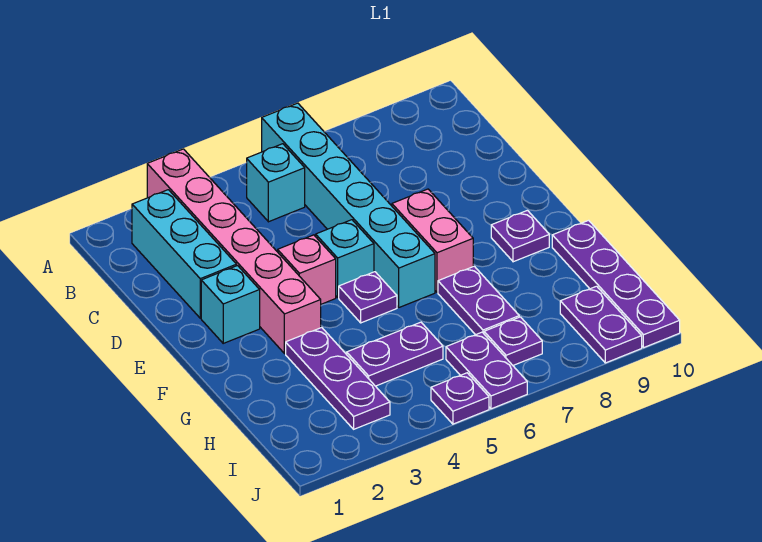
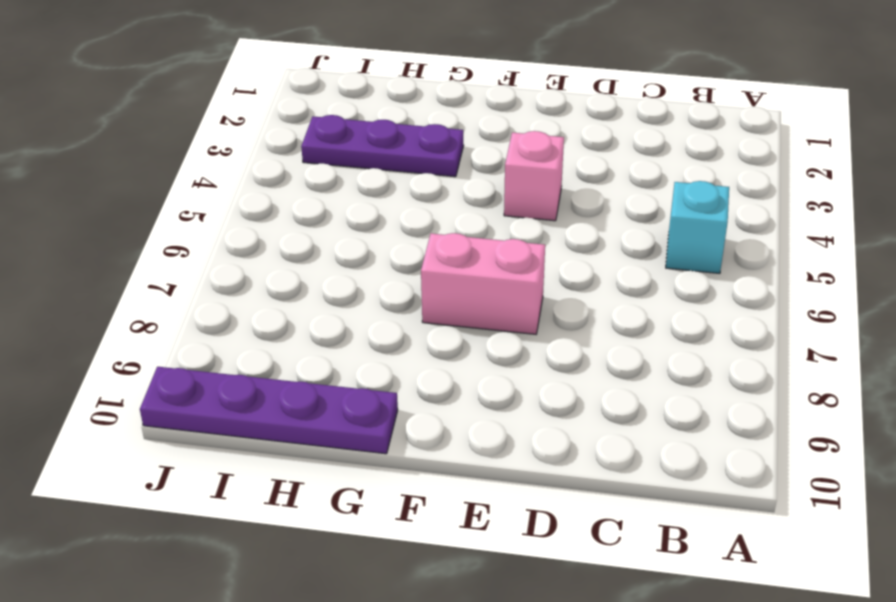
none -> pink 1x6 brick [147,149,321,354]
none -> cyan 1x6 brick [262,103,435,307]
none -> cyan 1x3 brick [132,190,236,318]

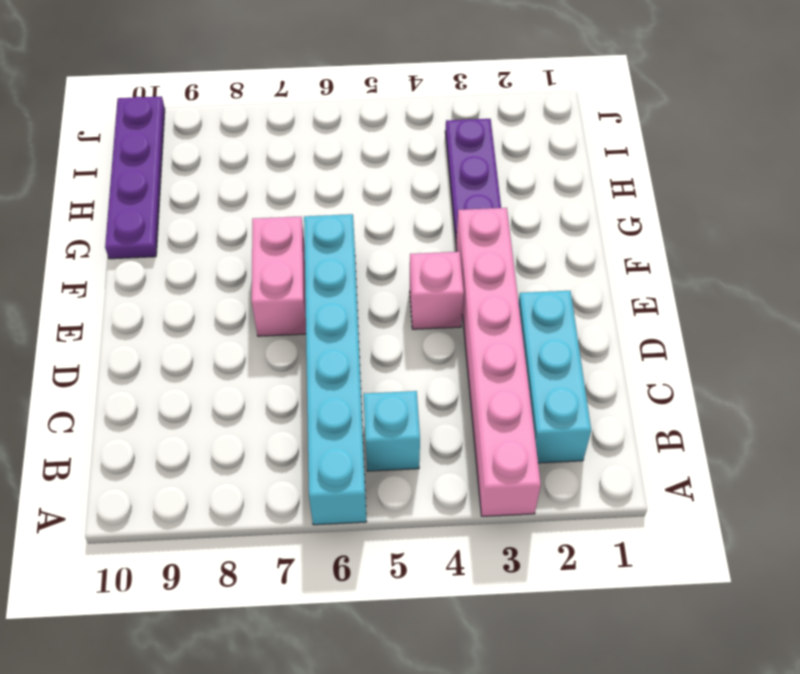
none -> cyan 1x1 brick [201,266,260,343]
none -> cyan 1x1 brick [316,220,374,297]
none -> purple 1x1 plate [339,272,397,323]

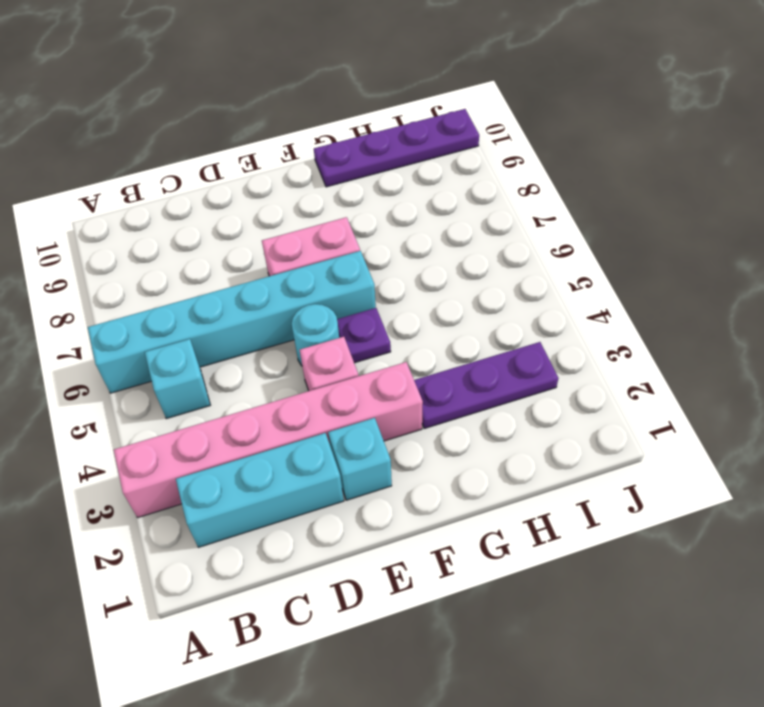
cyan 1x1 round brick [292,304,339,366] -> cyan 1x1 brick [316,220,374,297]
none -> purple 1x1 plate [491,210,549,262]
none -> purple 1x2 plate [438,266,519,335]
none -> purple 1x2 plate [347,322,443,386]

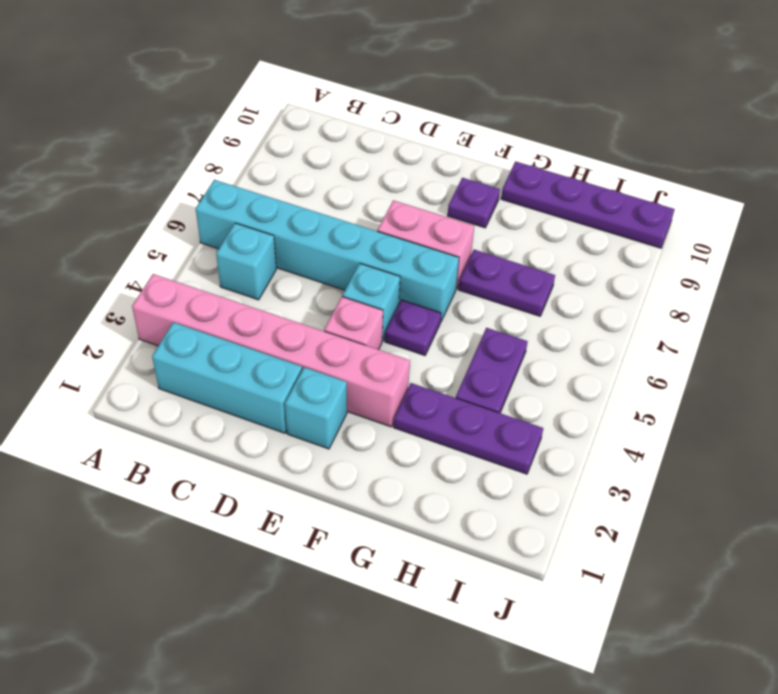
none -> purple 1x2 plate [446,332,527,409]
none -> purple 1x1 plate [484,317,542,365]
none -> purple 1x2 plate [560,286,642,363]

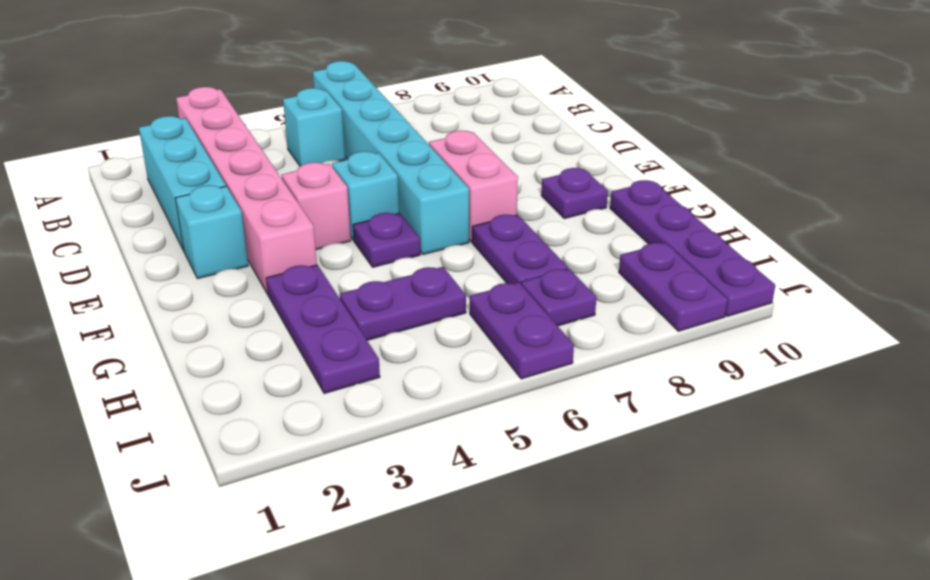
none -> purple 1x1 plate [431,373,489,424]

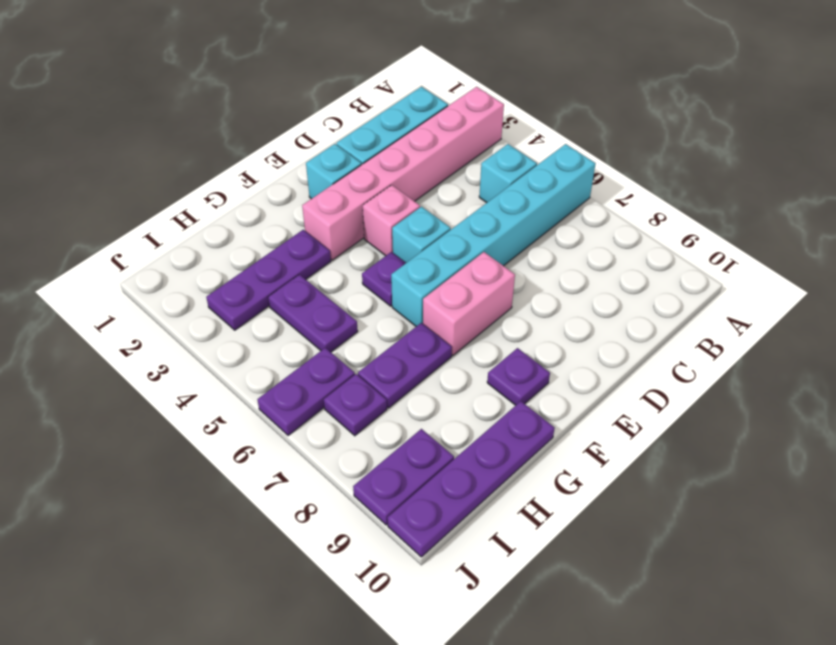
none -> purple 1x1 plate [431,373,489,424]

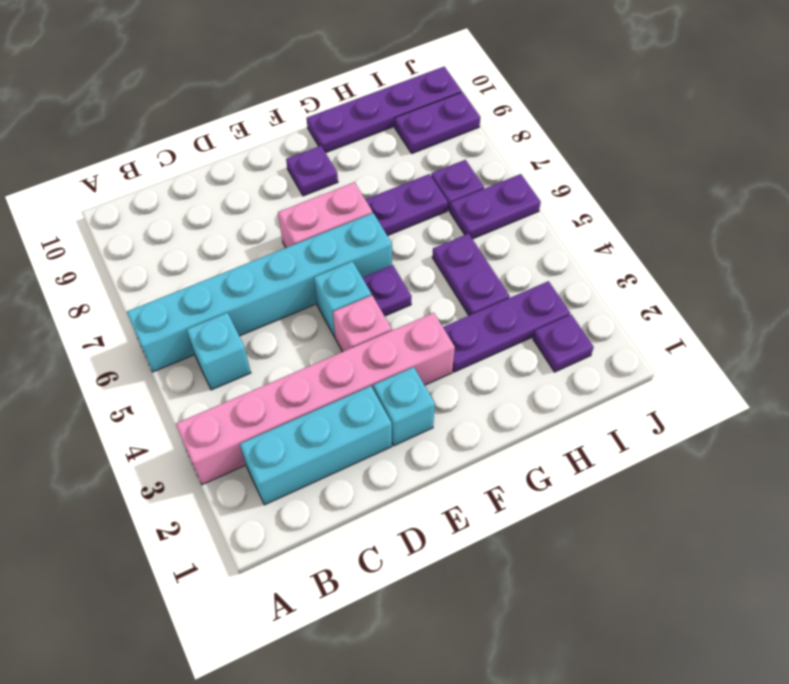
purple 1x1 plate [533,315,594,372] -> purple 1x1 plate moved to [431,373,489,424]

